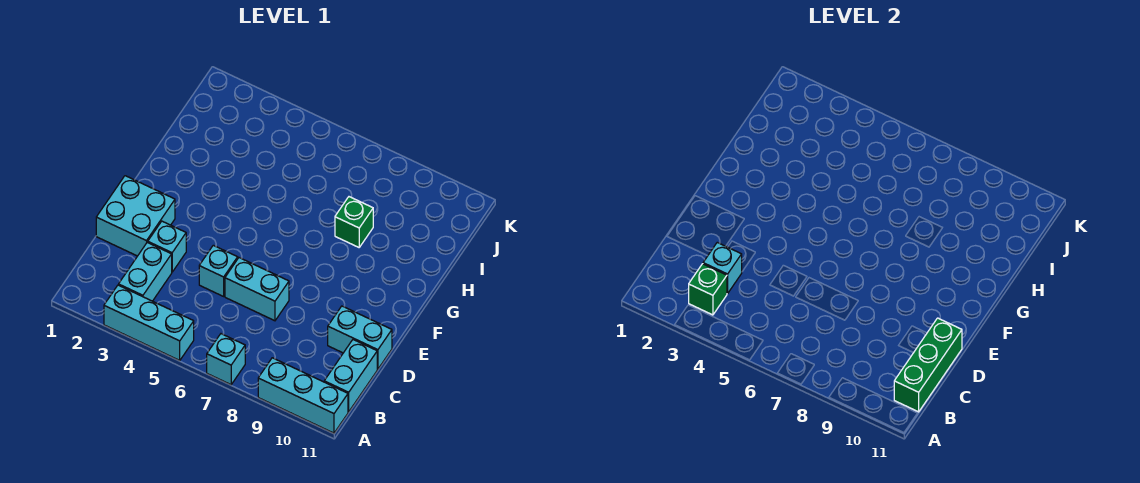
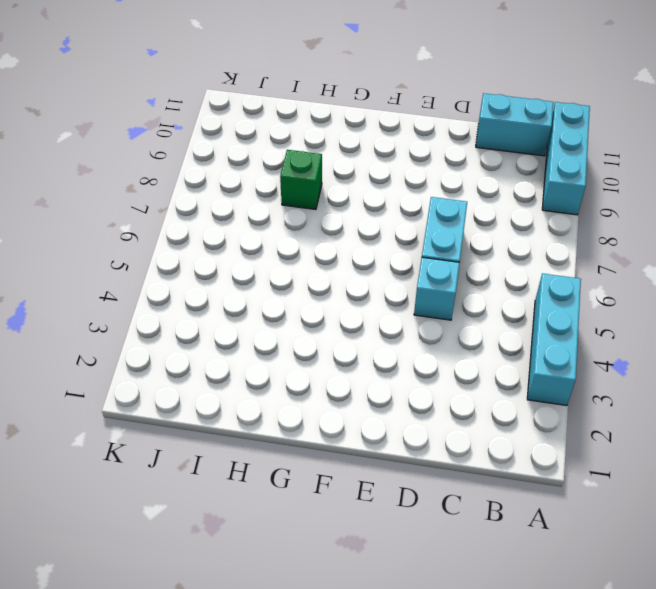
none -> cyan 1x1 brick [207,334,245,385]
none -> cyan 1x2 brick [119,242,172,301]
none -> cyan 2x2 brick [96,176,175,256]

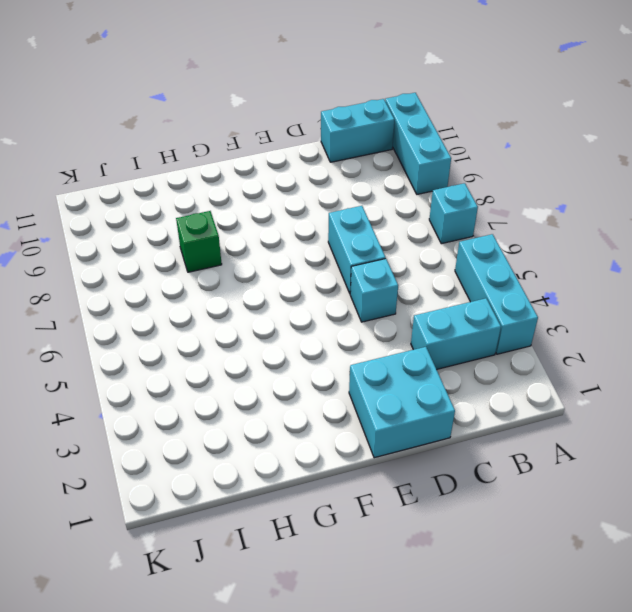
none -> cyan 1x1 brick [148,221,186,272]
none -> cyan 1x2 brick [328,306,392,369]
none -> green 1x1 brick [689,264,727,315]

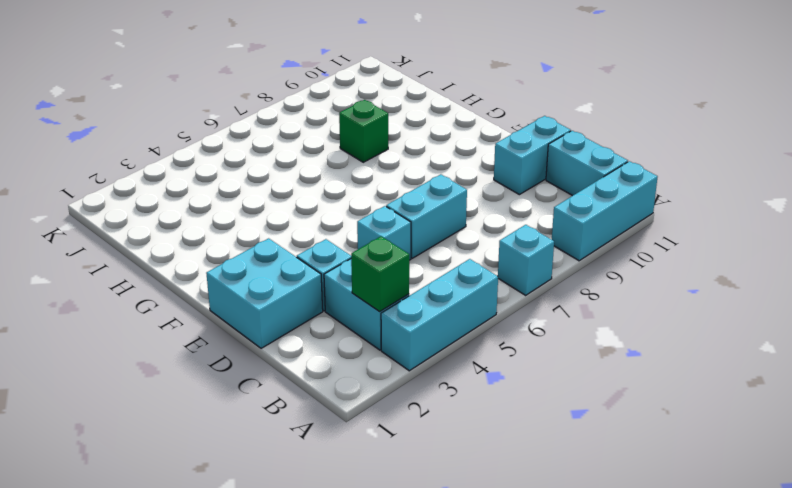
none -> green 1x3 brick [894,318,962,412]
none -> cyan 1x1 brick [703,243,742,294]

